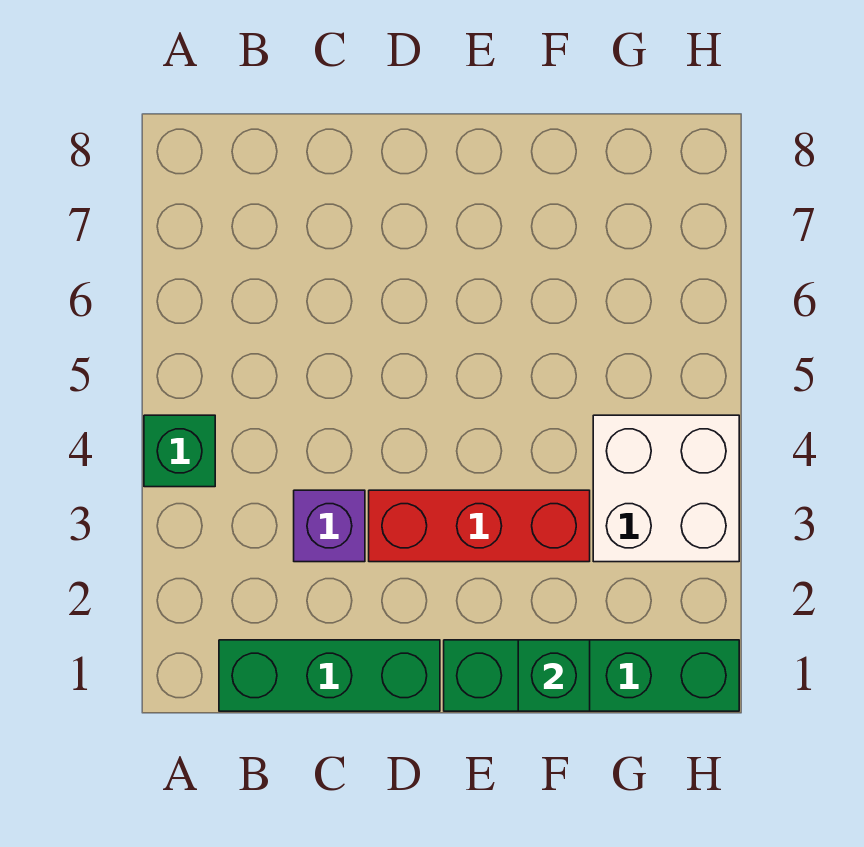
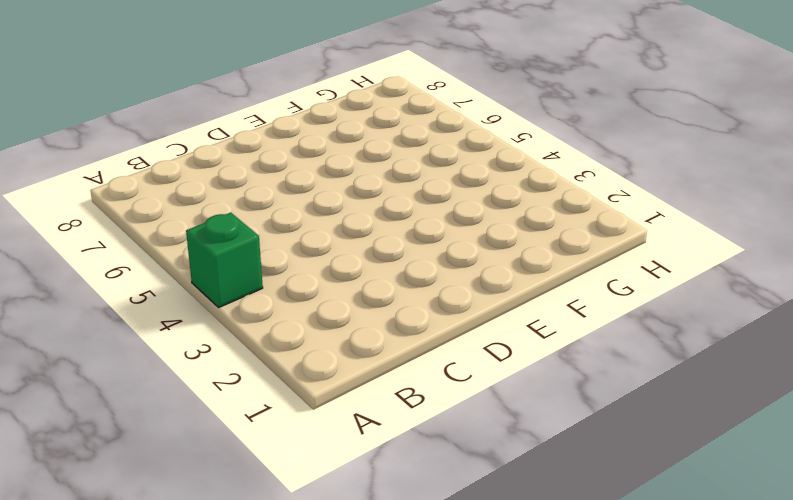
none -> green 1x3 brick [219,640,440,711]
none -> purple 1x1 brick [294,490,365,562]

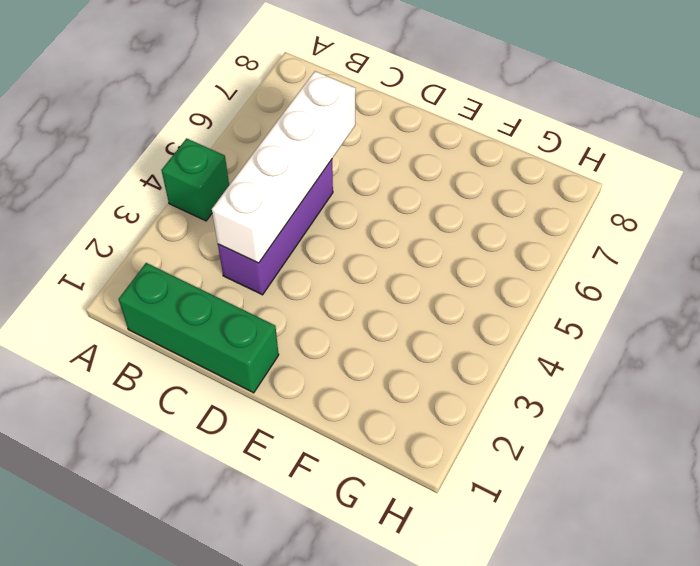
purple 1x3 brick [218,160,333,295] -> purple 1x1 brick [294,490,365,562]
white 1x4 brick [212,71,356,263] -> none
none -> red 1x3 brick [369,490,590,562]
none -> green 1x4 brick [444,640,739,711]

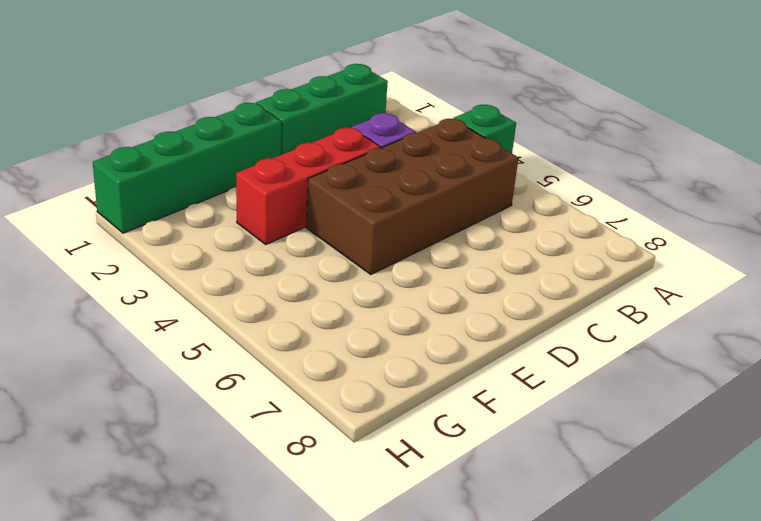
brown 2x4 brick [307,119,518,274] -> none
none -> white 2x2 brick [593,415,739,562]
none -> green 1x1 brick [518,640,590,711]

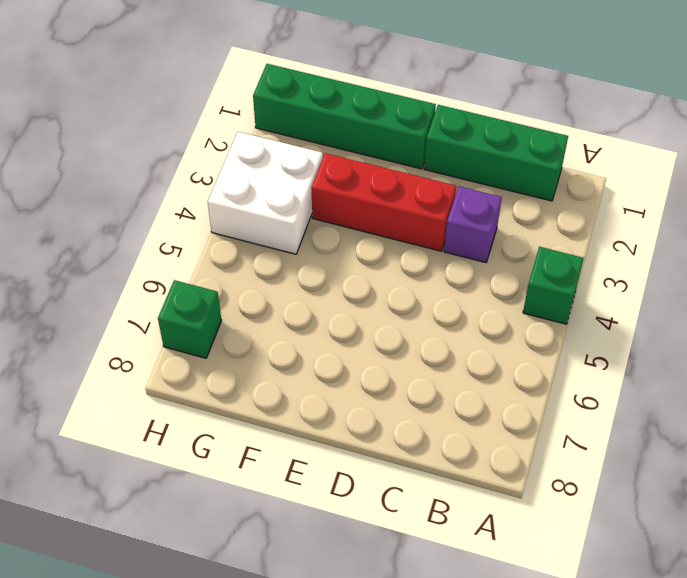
green 1x1 brick [158,280,222,358] -> green 1x1 brick moved to [518,640,590,711]

